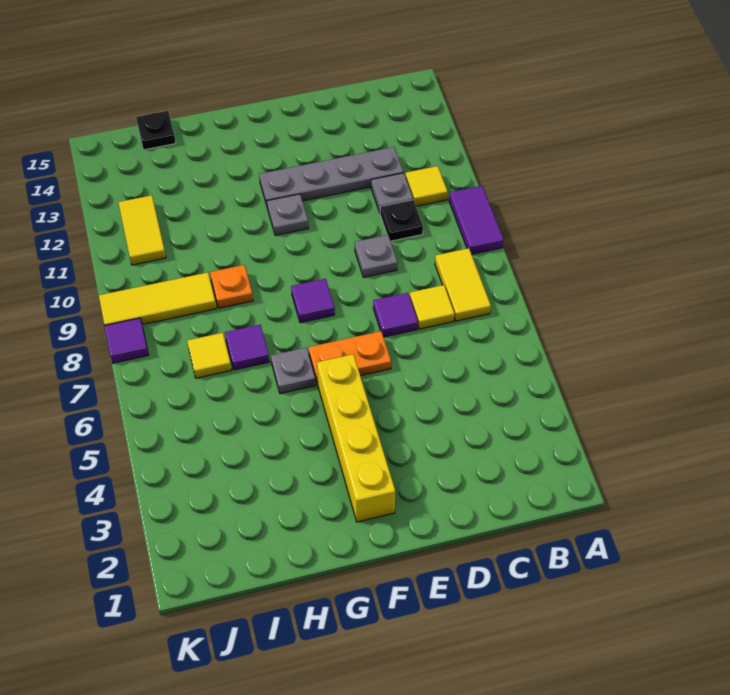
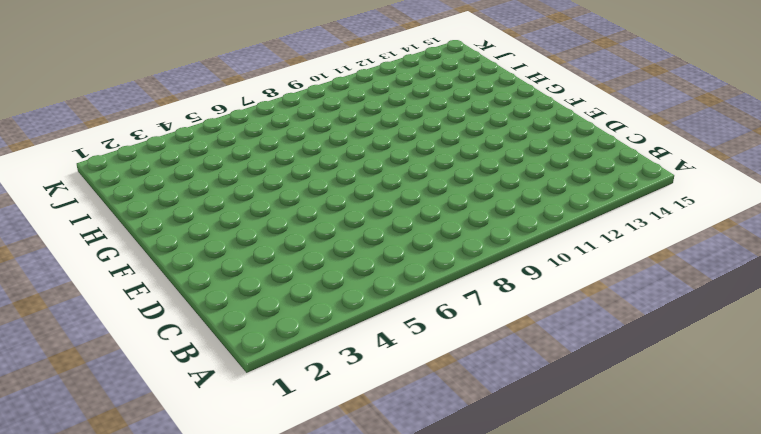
none -> purple 1x2 tile [449,186,504,254]
none -> yellow 1x2 tile [435,248,491,321]
none -> yellow 1x1 tile [405,166,448,206]

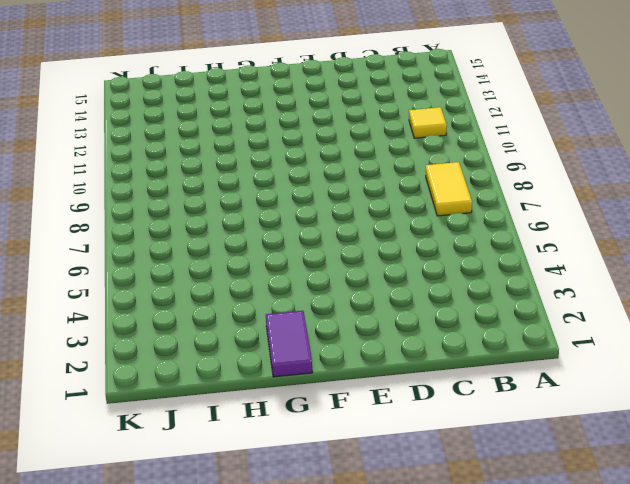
purple 1x2 tile [266,311,312,377] -> purple 1x2 tile moved to [449,186,504,254]
none -> yellow 1x1 tile [410,285,454,329]
none -> black 1x1 plate [380,200,423,241]
none -> grey 1x1 plate [371,173,413,213]

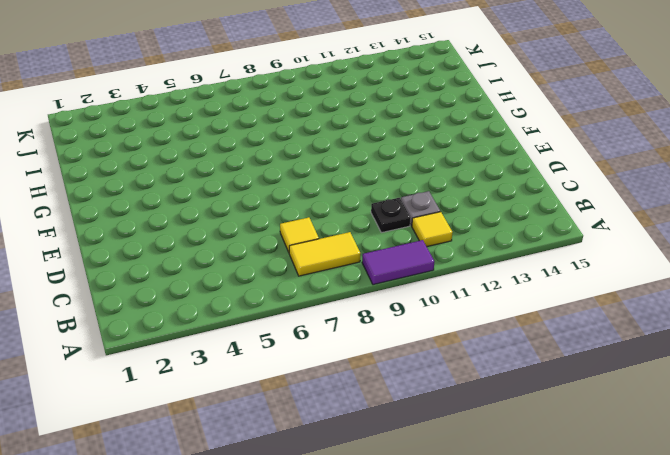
none -> grey 1x4 plate [259,147,403,206]
none -> purple 1x1 tile [373,293,418,337]
none -> grey 1x1 plate [355,235,398,277]

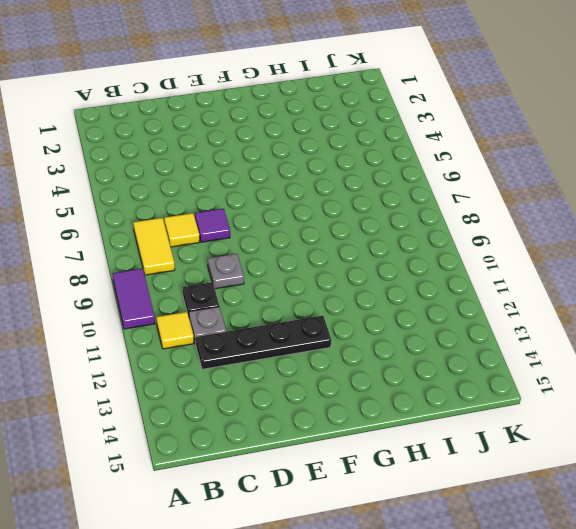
black 1x4 plate [196,316,331,369] -> grey 1x4 plate [259,147,403,206]
none -> orange 1x2 plate [309,331,391,384]
none -> yellow 1x4 brick [317,354,395,522]
none -> purple 1x1 tile [291,279,335,323]

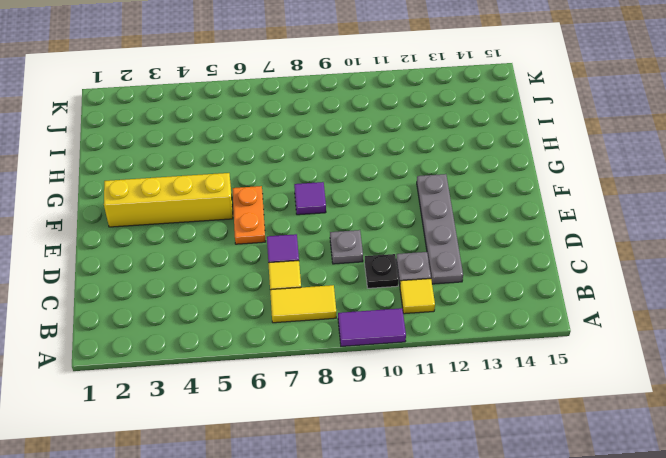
none -> grey 1x1 plate [267,194,309,236]
none -> grey 1x1 plate [271,348,316,394]
none -> purple 1x1 tile [225,325,269,370]

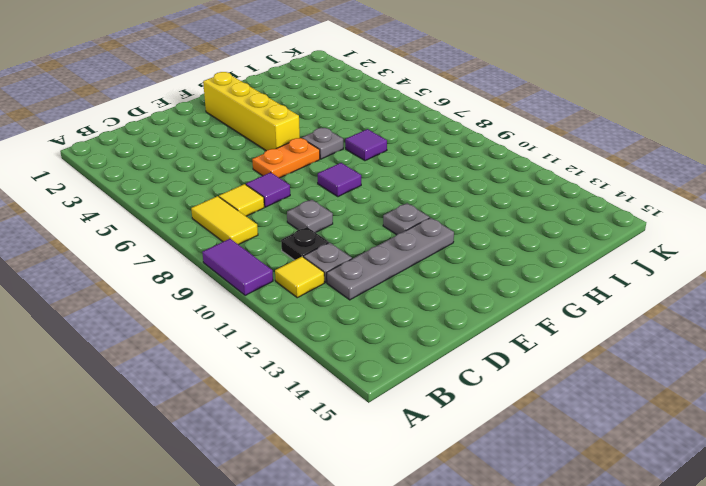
none -> orange 1x1 plate [210,265,253,308]
none -> yellow 1x1 tile [187,333,232,378]
none -> yellow 1x3 tile [99,272,216,326]

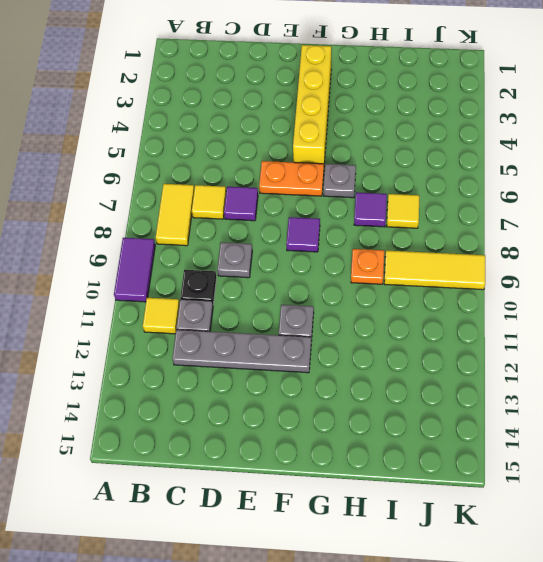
none -> black 1x1 plate [136,111,176,150]
none -> yellow 1x2 tile [118,195,166,265]
none -> purple 1x1 tile [105,318,148,363]

